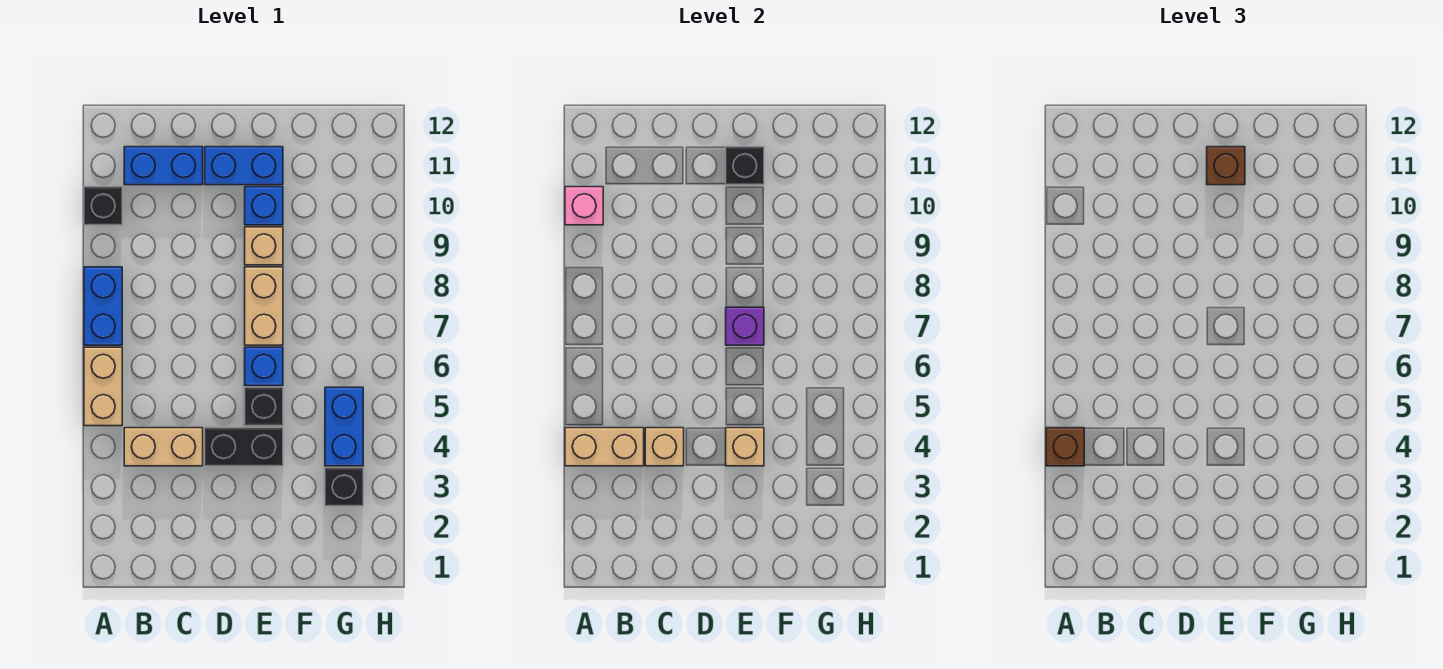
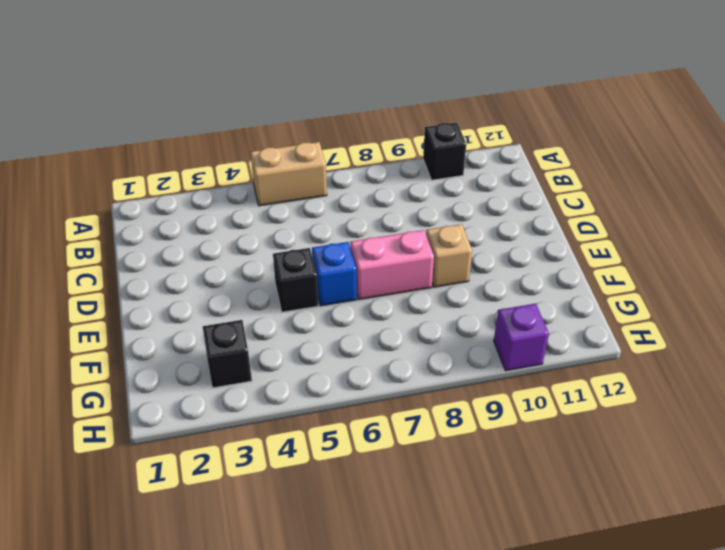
pink 1x2 brick [350,230,434,299] -> tan 1x2 brick [245,267,283,345]
purple 1x1 brick [494,304,549,371] -> purple 1x1 brick moved to [726,307,764,345]
none -> blue 1x2 brick [84,267,122,345]
none -> tan 1x2 brick [124,428,203,466]
none -> blue 1x2 brick [124,147,203,185]

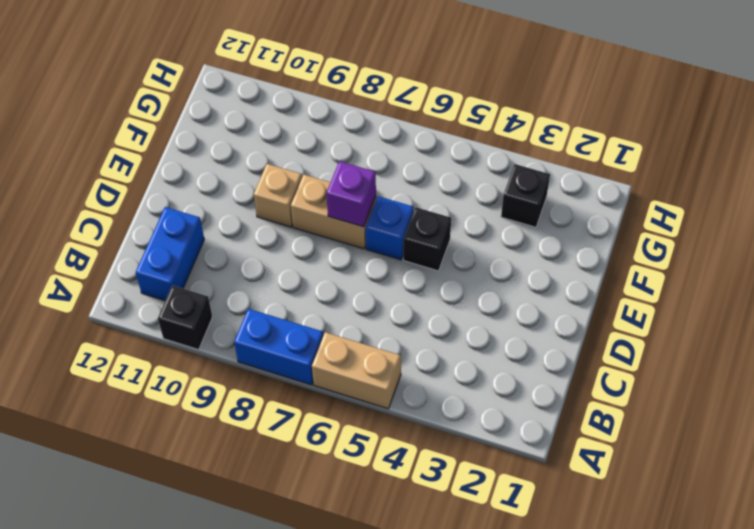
none -> tan 1x2 brick [124,428,203,466]
none -> black 1x2 brick [205,428,283,466]
none -> blue 1x2 brick [205,147,283,185]

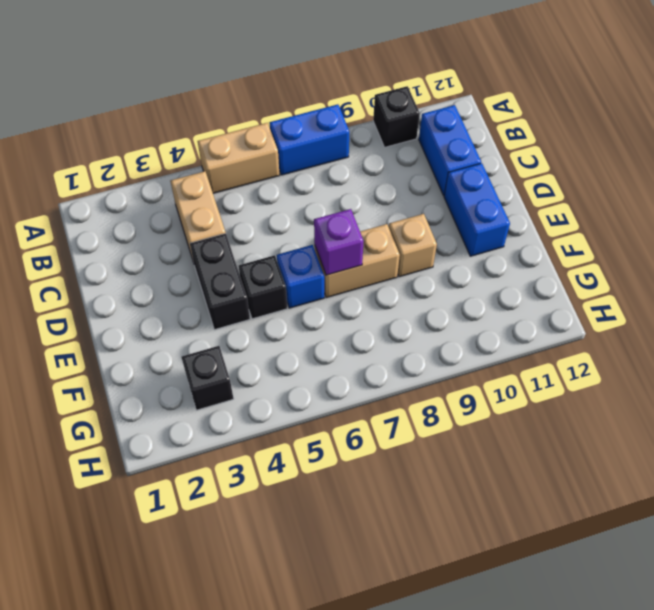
none -> blue 1x1 brick [245,187,283,225]
none -> blue 1x2 brick [325,387,363,466]
none -> tan 1x2 brick [565,428,644,466]

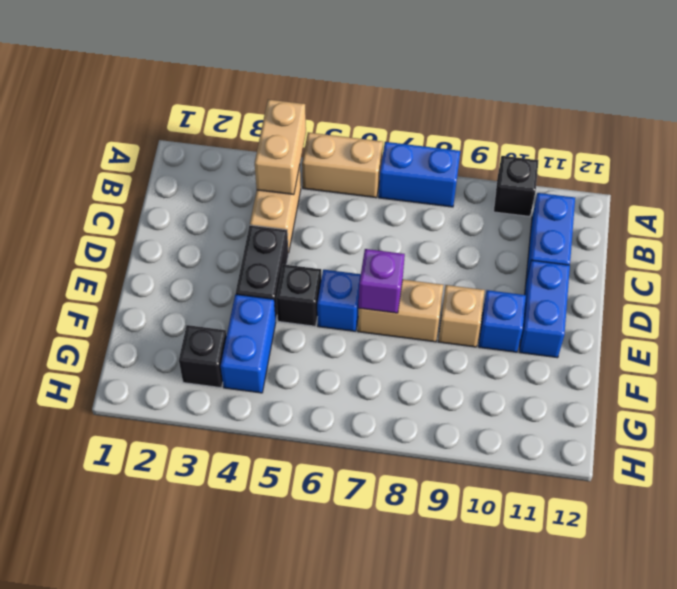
blue 1x2 brick [221,294,276,393] -> blue 1x2 brick turned to [325,387,363,466]
none -> pink 1x1 brick [565,187,603,225]
none -> tan 1x1 brick [645,428,684,466]
none -> tan 1x1 brick [726,428,764,466]

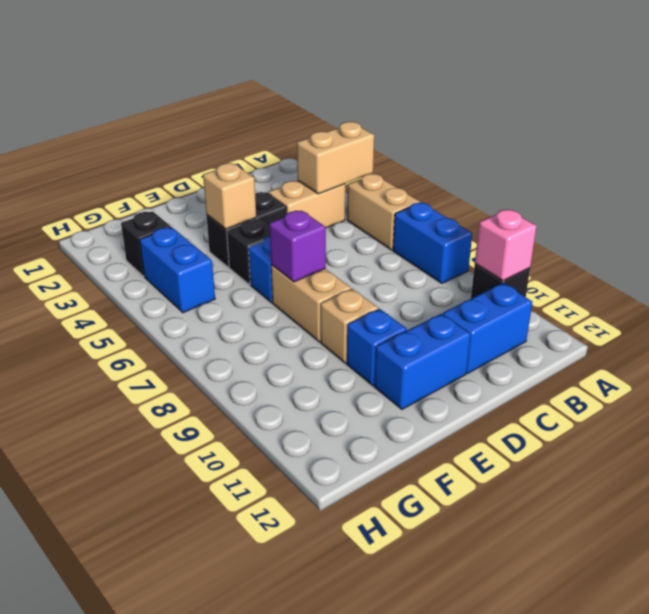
none -> tan 1x1 brick [645,428,684,466]
none -> black 1x1 brick [726,147,764,185]
none -> brown 1x1 brick [1046,428,1084,466]

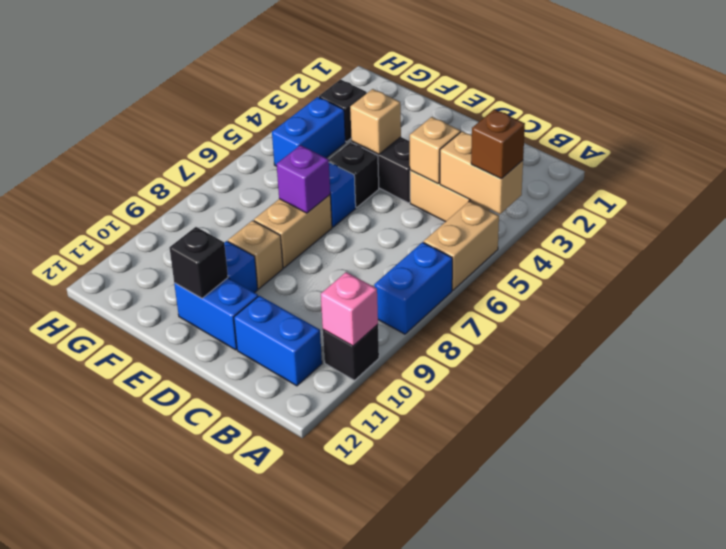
none -> brown 1x1 brick [1207,147,1245,185]

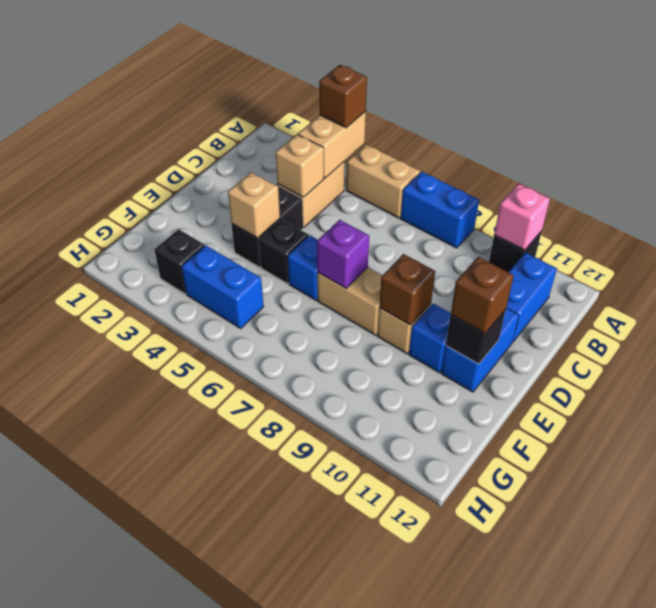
brown 1x1 brick [379,254,435,325] -> none

